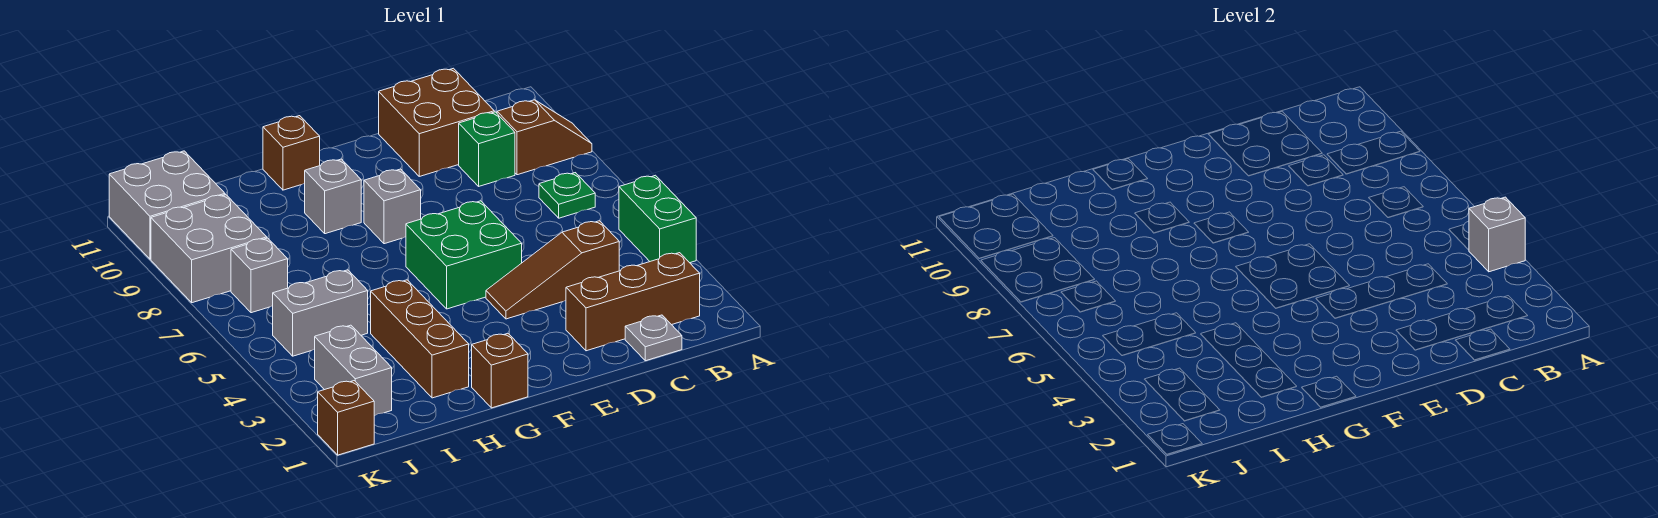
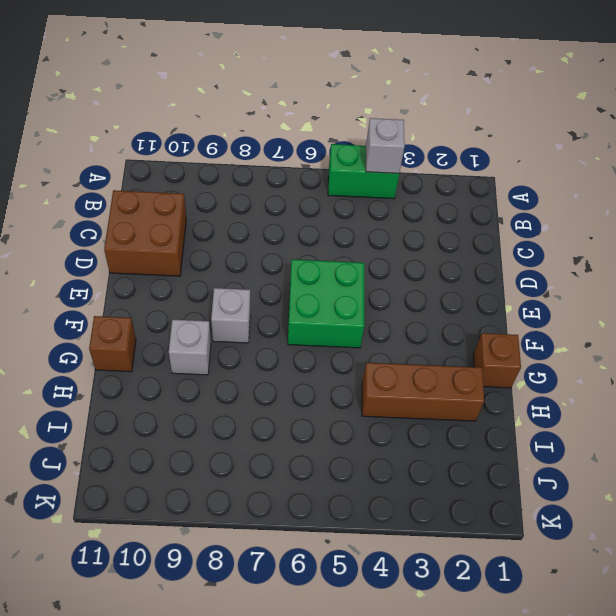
none -> brown 1x2 slope [497,100,592,175]
none -> brown 1x3 brick [566,253,700,351]
none -> green 1x1 plate [539,173,595,218]

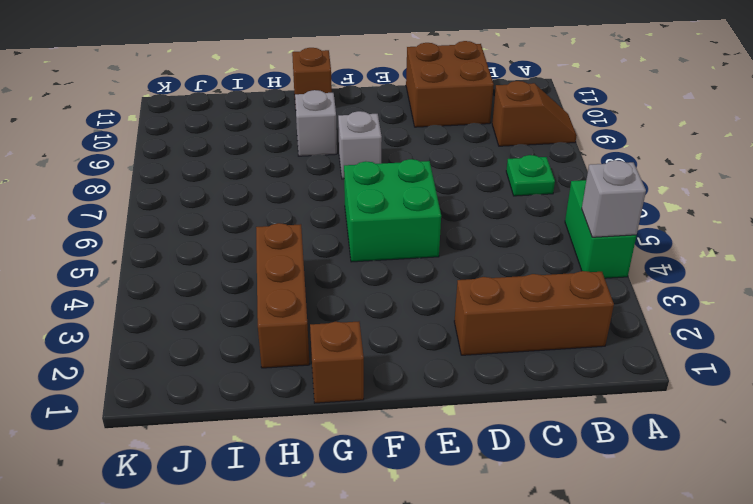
none -> grey 1x1 plate [625,315,682,361]
none -> brown 1x3 slope [486,221,619,319]
none -> green 1x1 brick [459,112,515,186]

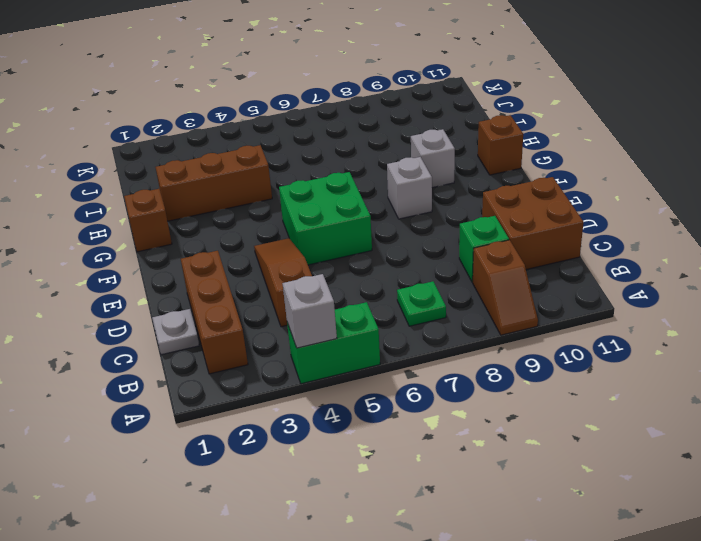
none -> grey 1x2 brick [273,270,368,356]
none -> grey 1x2 brick [315,325,392,416]
none -> grey 1x1 brick [231,238,288,313]

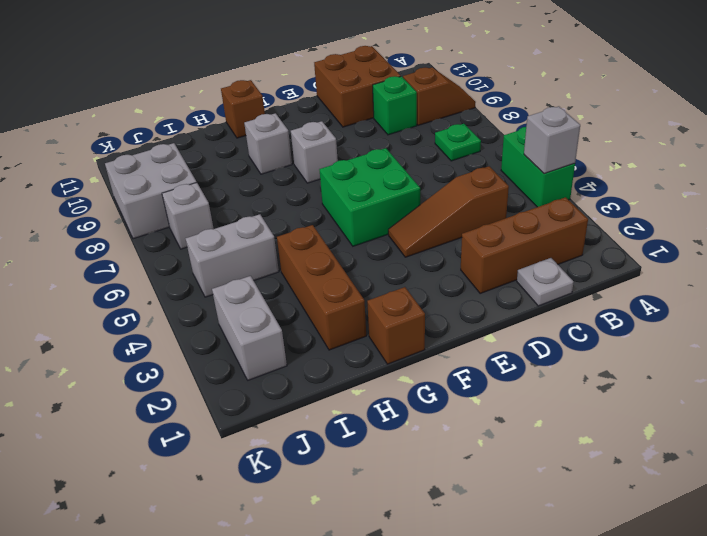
none -> grey 2x2 brick [109,151,225,259]
none -> brown 1x1 brick [318,381,374,455]

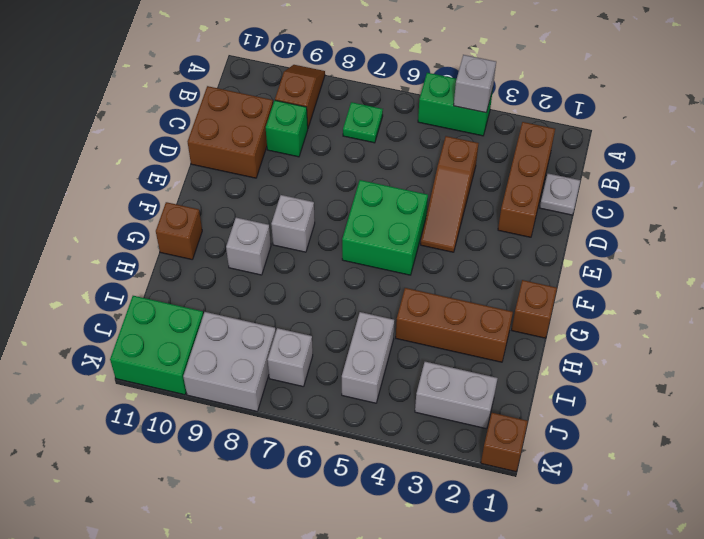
green 2x2 brick [110,296,203,395] -> grey 2x2 brick [109,151,225,259]

